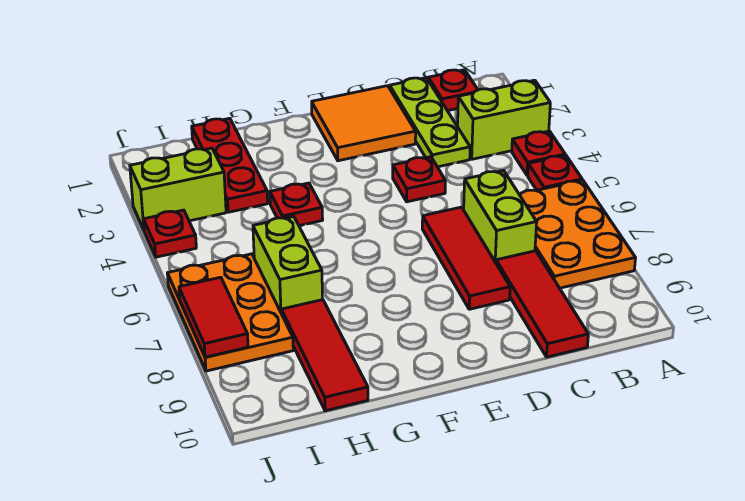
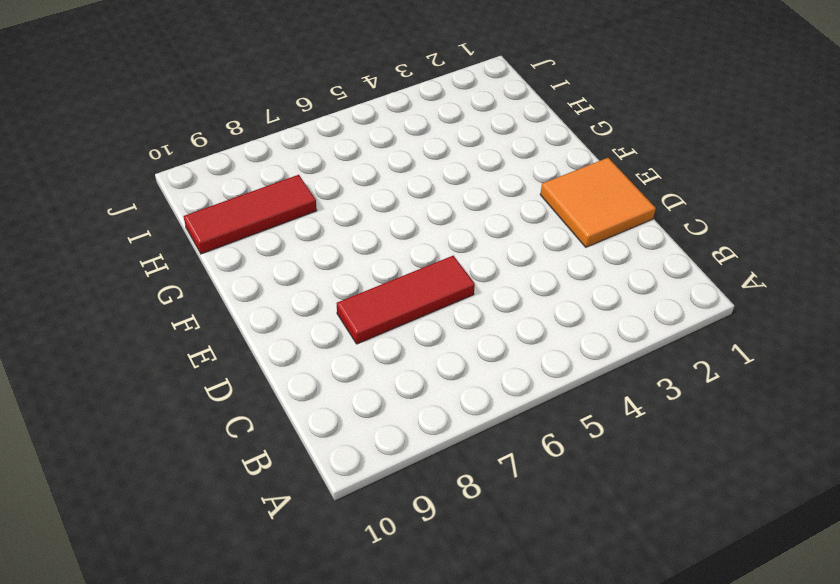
none -> lime 1x2 brick [458,80,550,159]
none -> red 1x1 plate [512,131,565,175]
none -> red 1x1 plate [528,155,582,190]

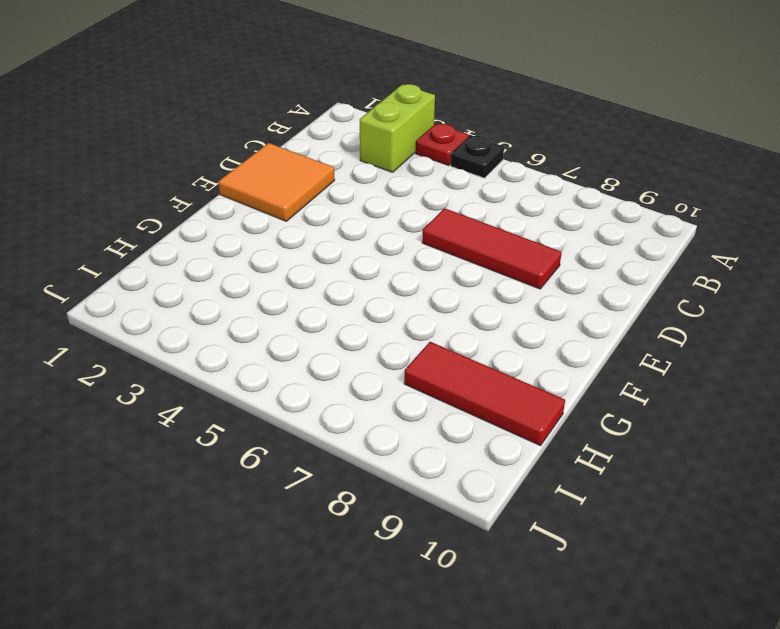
black 1x1 plate [451,135,504,178] -> red 1x1 plate [528,155,582,190]
none -> orange 2x3 plate [519,180,635,288]
none -> red 1x1 plate [428,70,478,111]
none -> lime 1x3 plate [390,78,470,167]

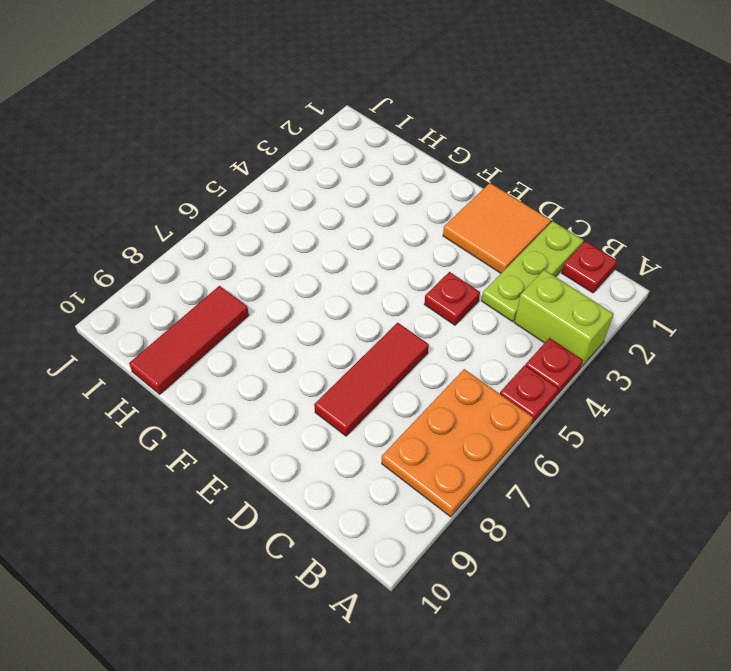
none -> lime 1x2 brick [464,170,537,263]
none -> red 1x3 tile [496,251,588,357]
none -> red 1x1 plate [270,183,323,226]

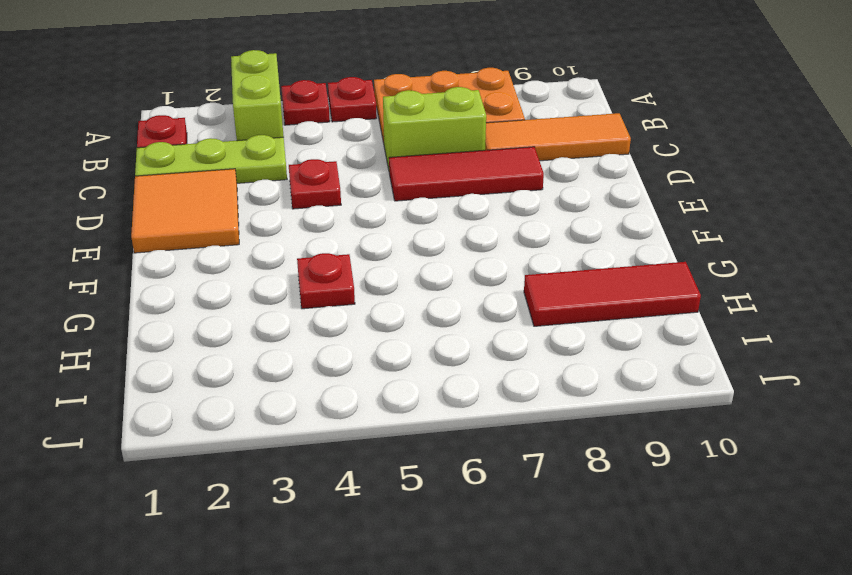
orange 1x3 tile [485,113,631,161] -> red 1x3 tile [496,251,588,357]
none -> red 1x3 plate [192,118,268,212]
none -> lime 1x2 brick [253,217,322,314]
none -> lime 1x2 brick [130,148,226,230]

